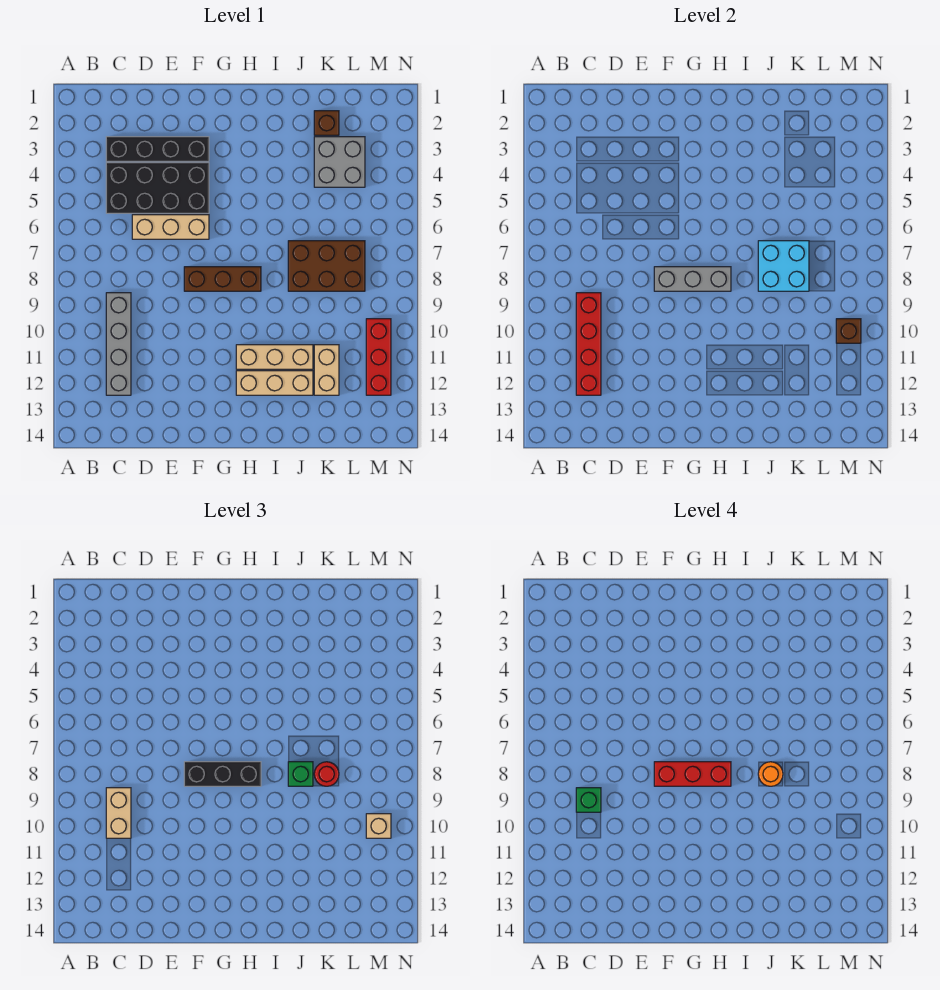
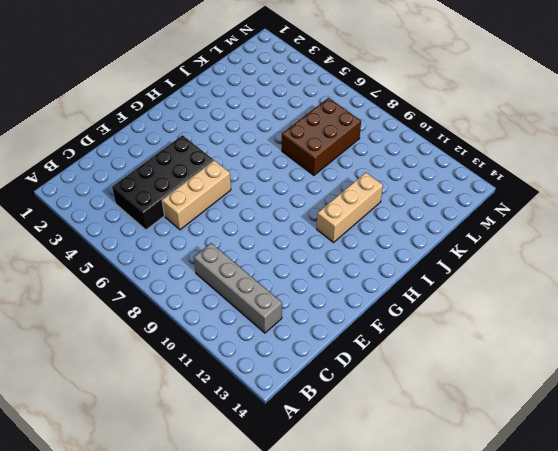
none -> black 1x4 brick [106,137,209,161]
none -> brown 1x3 brick [184,267,261,291]
none -> tan 1x3 brick [236,371,313,395]

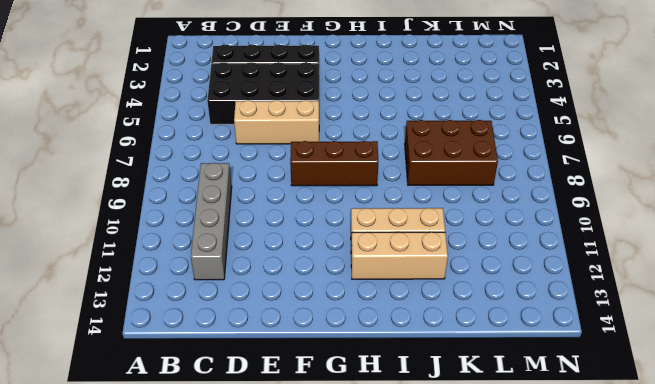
none -> brown 1x1 brick [314,111,339,135]
none -> grey 2x2 brick [314,137,365,187]
none -> tan 1x2 brick [314,345,339,395]

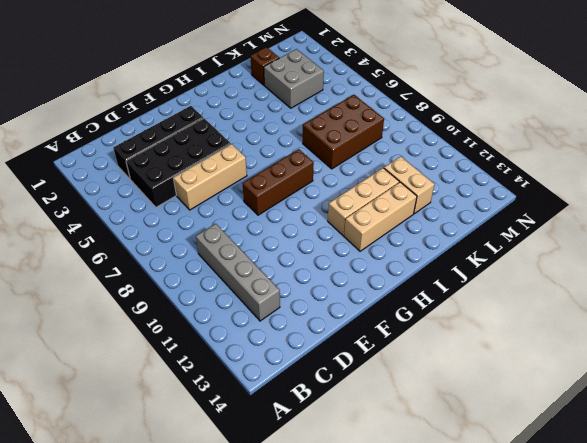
none -> red 1x3 brick [366,319,391,395]
none -> red 1x4 brick [576,293,601,395]
none -> grey 1x3 brick [654,267,731,291]

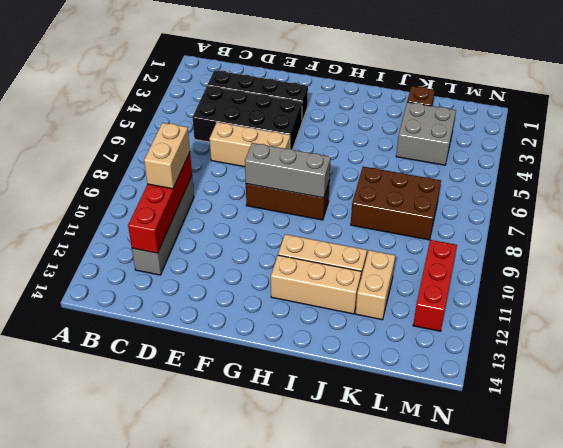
none -> cyan 2x2 brick [758,241,809,291]
none -> brown 1x1 brick [836,319,861,343]
none -> black 1x3 brick [184,762,261,786]

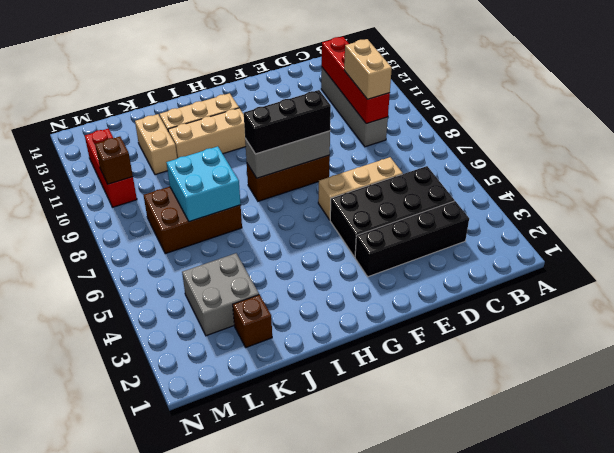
none -> green 1x1 brick [288,762,313,786]
none -> red 1x1 round brick [314,762,339,786]
none -> tan 1x1 brick [366,814,391,838]

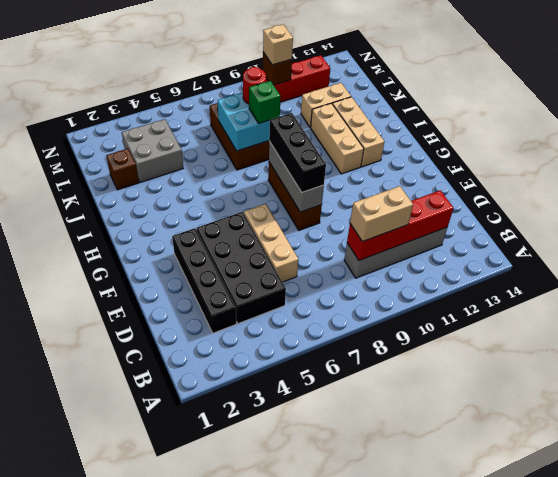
none -> green 1x1 brick [576,788,601,812]
none -> red 1x3 brick [654,762,731,786]
none -> orange 1x1 round brick [758,762,783,786]

